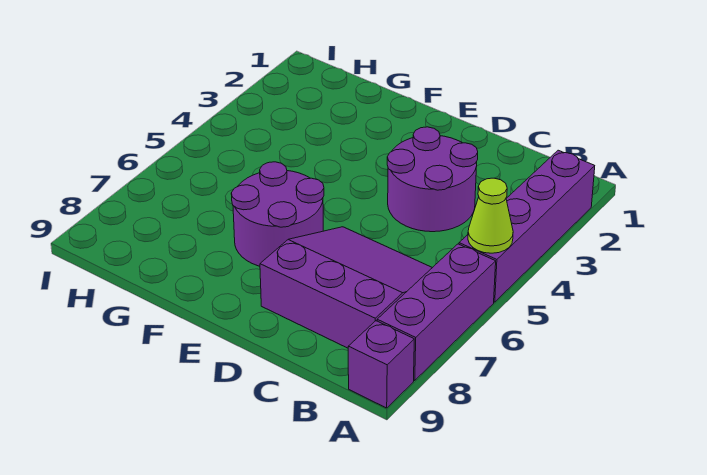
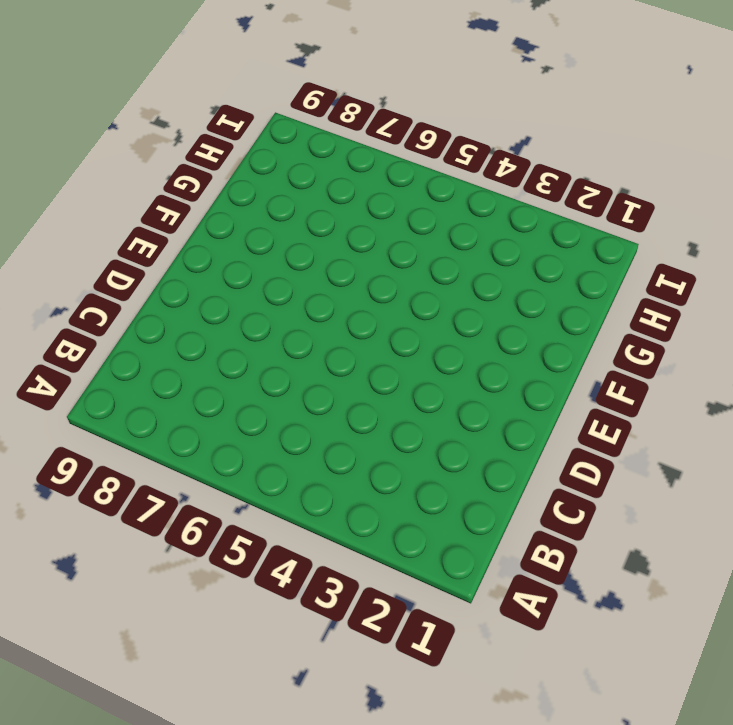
none -> purple 1x4 brick [459,150,595,302]
none -> purple 1x3 brick [377,244,496,381]

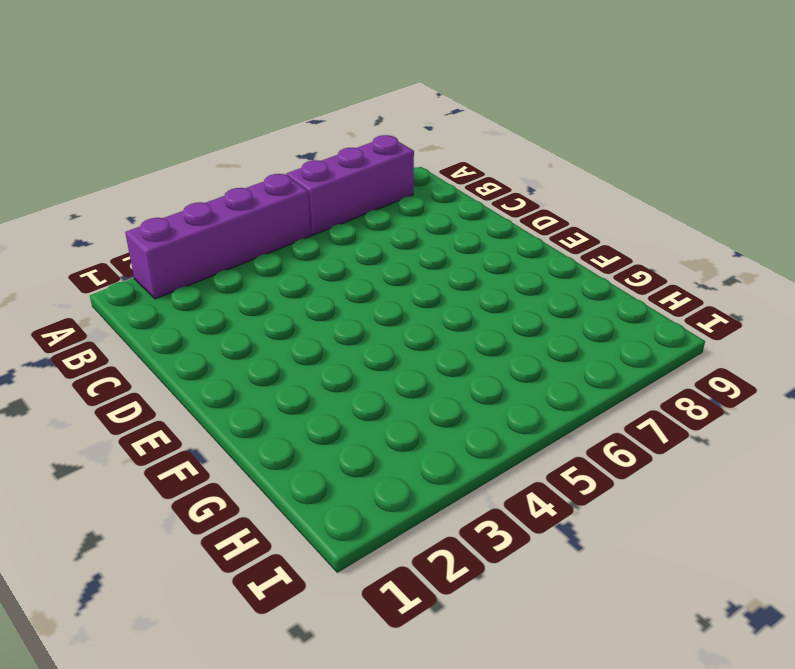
none -> purple 1x1 brick [348,321,414,408]
none -> purple 3x3 slope [260,227,432,348]

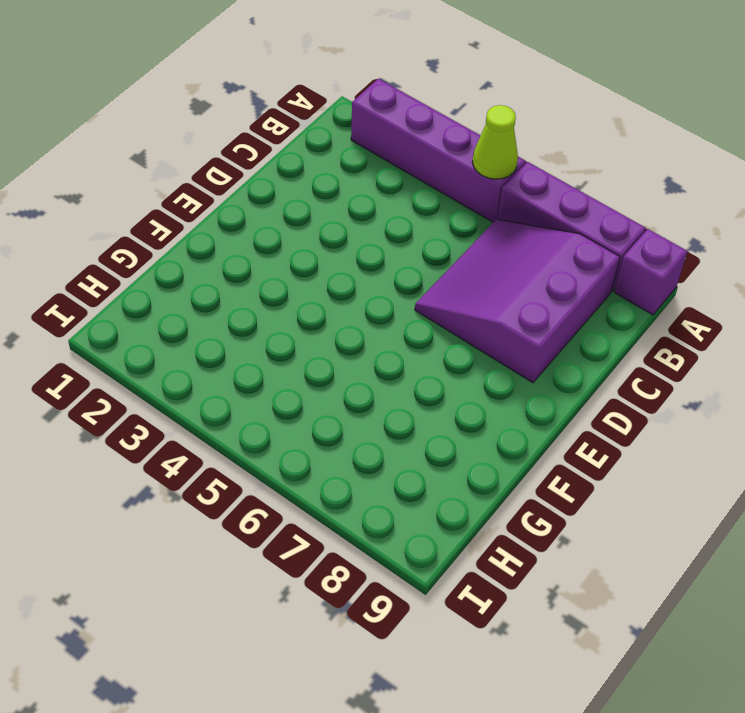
none -> purple 2x2 round brick [387,127,478,232]
none -> purple 2x2 round brick [231,162,324,266]

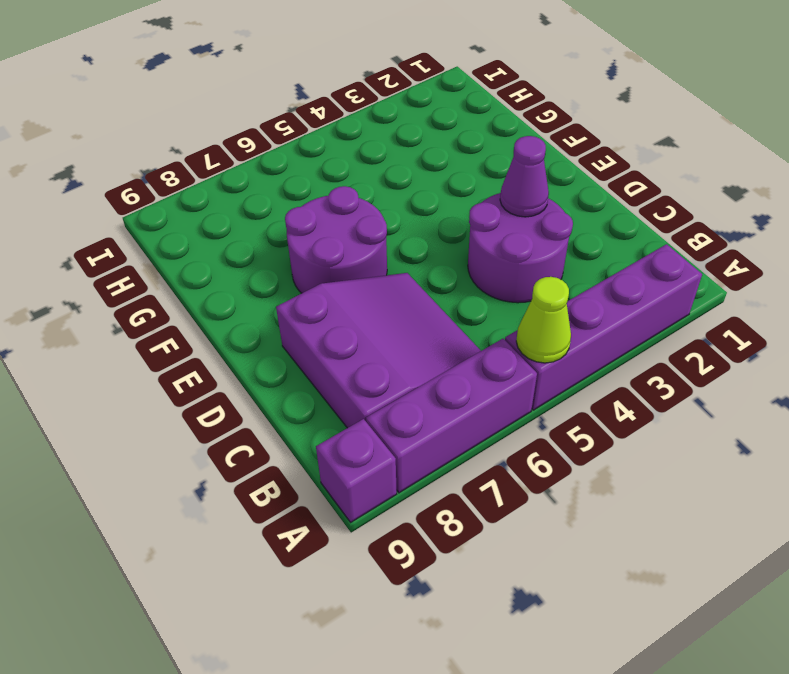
purple 1x1 cone [500,136,549,217] -> none

